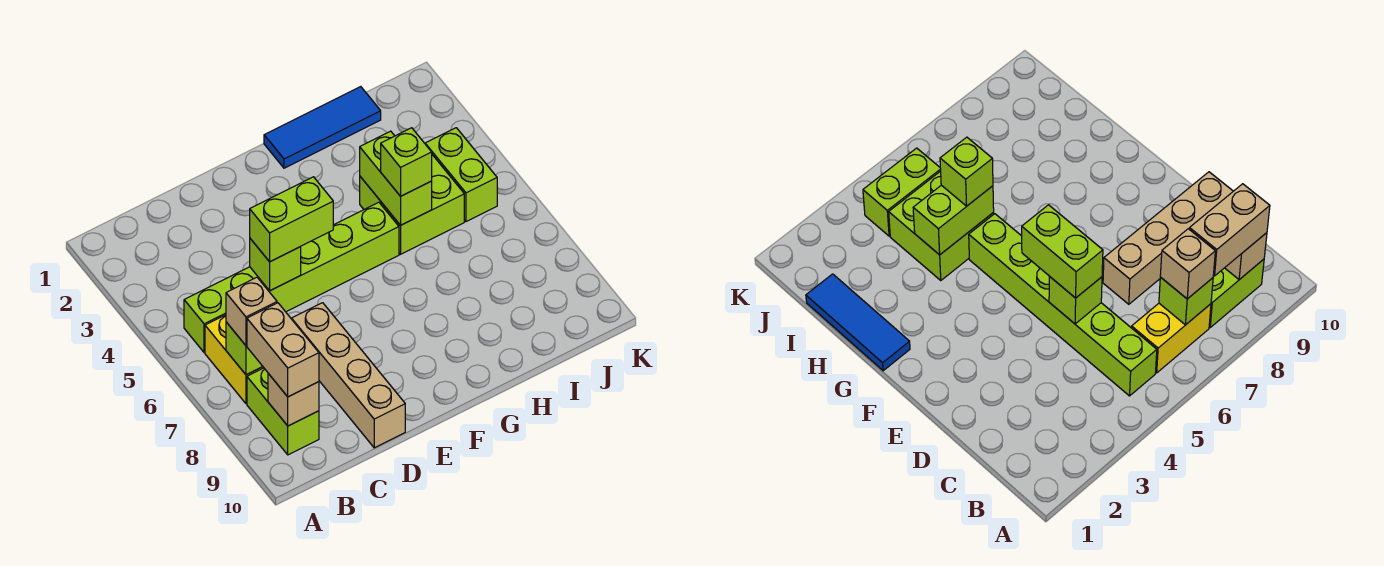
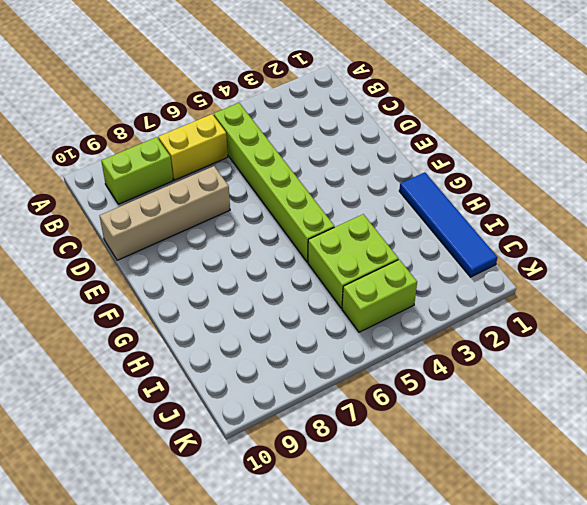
blue 1x4 tile [399,172,498,277] -> blue 1x3 tile [264,87,381,168]
none -> lime 1x1 brick [226,322,263,375]
none -> tan 1x1 brick [268,373,319,426]
none -> lime 1x1 brick [250,239,301,291]

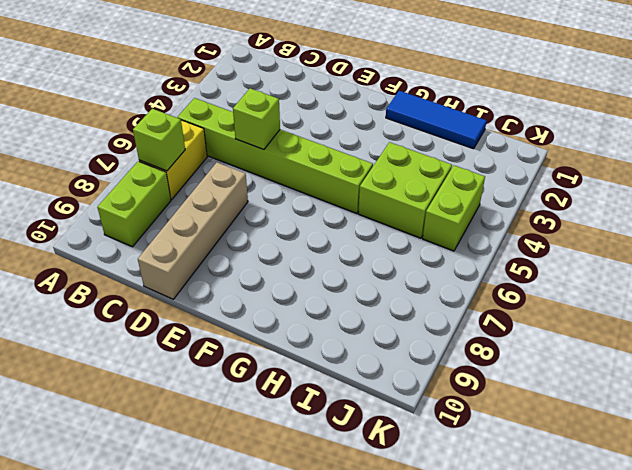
none -> tan 1x1 brick [268,373,319,426]
none -> lime 1x2 brick [360,131,432,225]
none -> tan 1x1 brick [226,277,277,346]

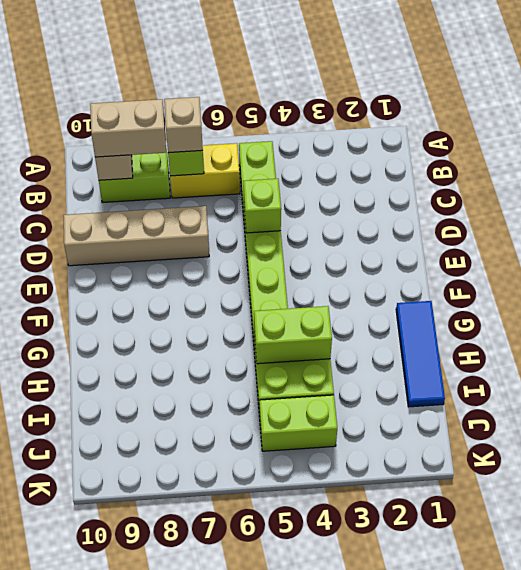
none -> lime 1x2 brick [250,177,333,262]
none -> lime 1x1 brick [381,128,432,196]

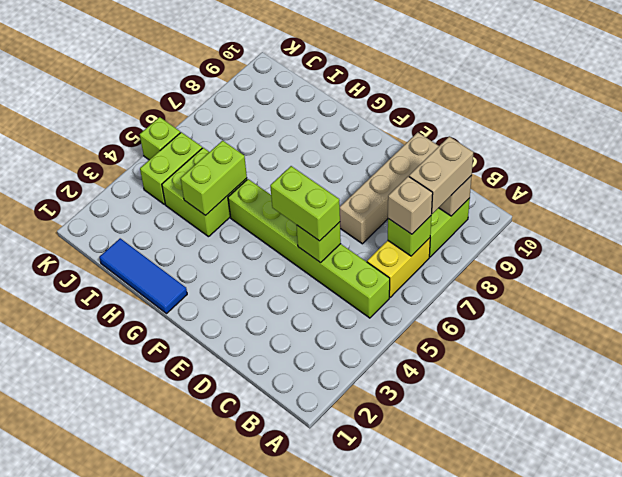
lime 1x1 brick [140,117,180,160] -> lime 1x1 brick moved to [381,128,432,196]

